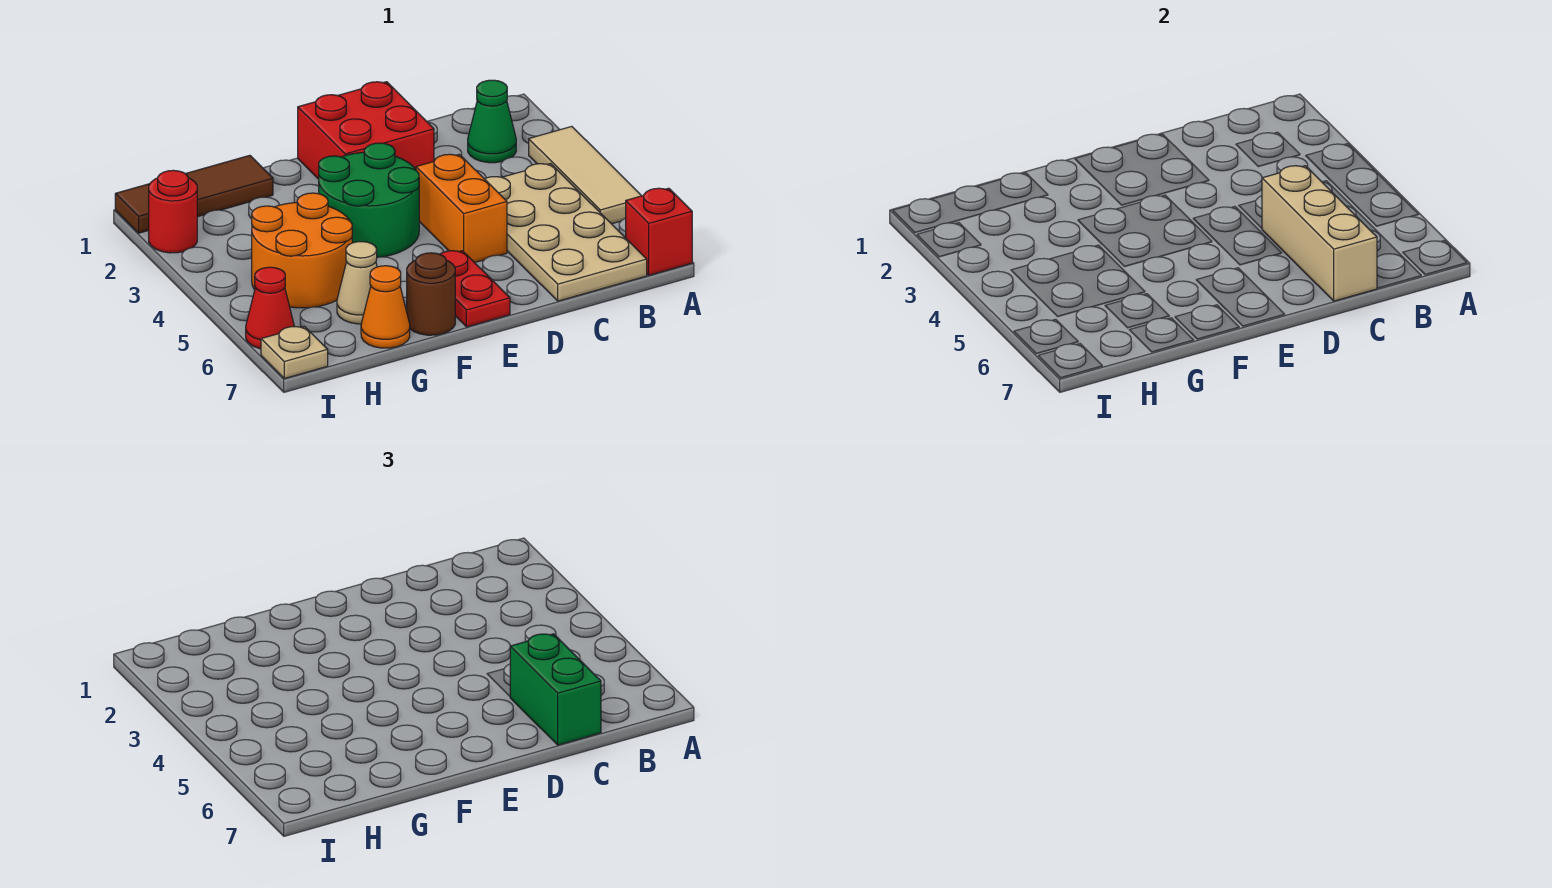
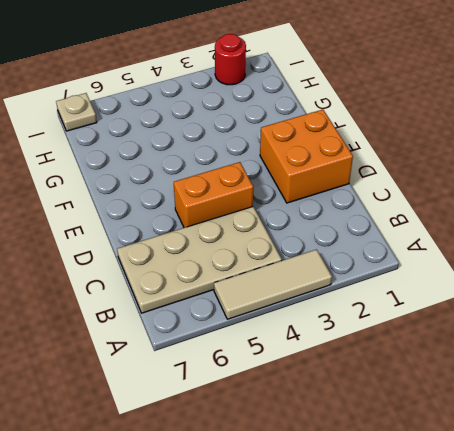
orange 2x2 brick [260,110,353,203] -> red 2x2 brick [298,82,434,179]
none -> red 1x1 brick [626,188,692,275]
none -> green 1x1 cone [468,80,516,163]
none -> green 2x2 round brick [319,143,419,257]

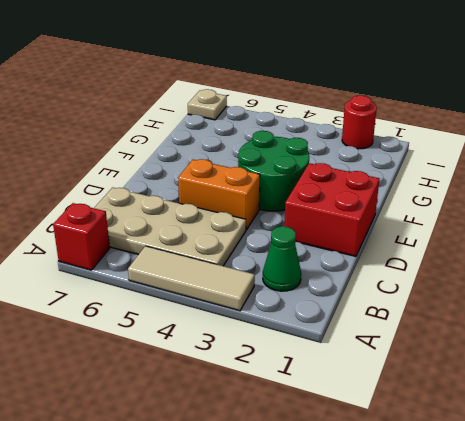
none -> red 1x2 plate [440,251,510,327]
none -> brown 1x1 round brick [407,253,455,335]
none -> brown 1x3 tile [115,155,273,233]

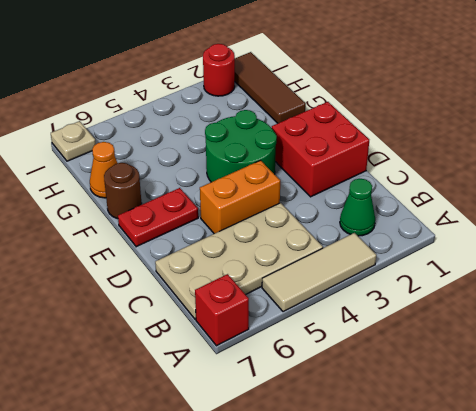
none -> orange 2x2 round brick [252,193,352,308]
none -> tan 1x1 cone [337,242,377,324]
none -> red 1x1 cone [246,267,294,349]

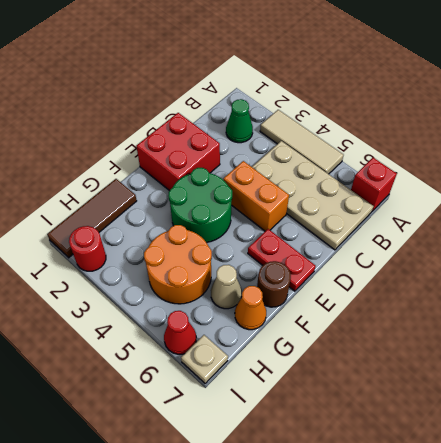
none -> tan 1x3 brick [1262,166,1377,301]
none -> green 1x2 brick [510,634,601,745]

